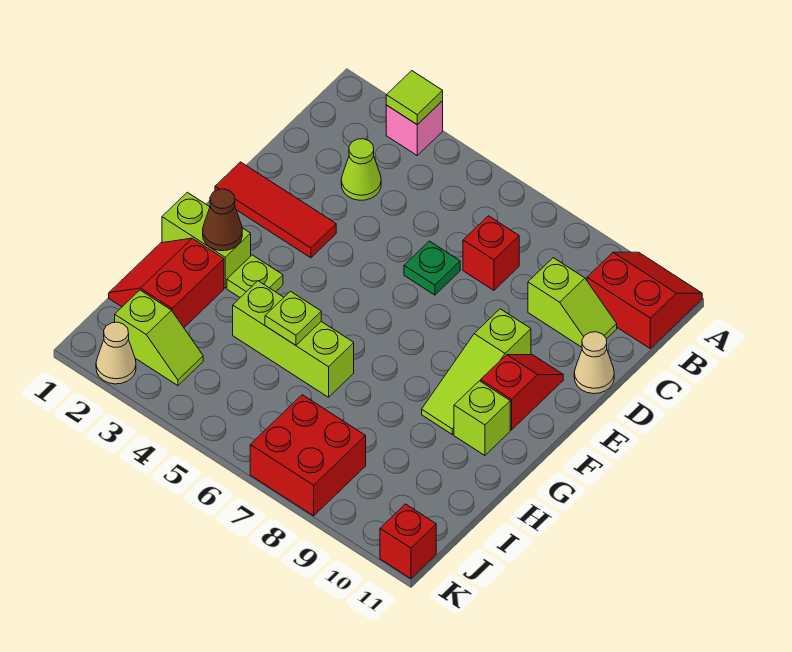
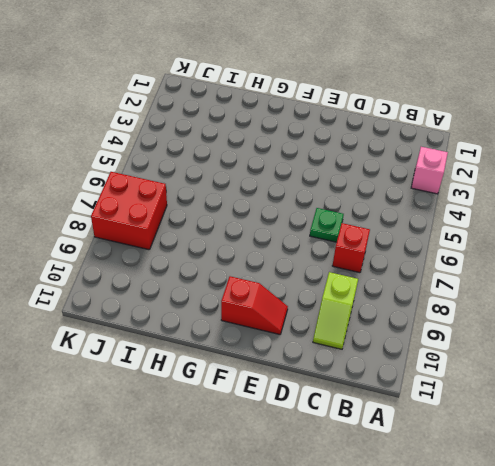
none -> red 2x2 slope [587,252,702,348]
none -> lime 1x1 cone [341,139,381,200]
none -> tan 1x1 cone [574,332,614,394]

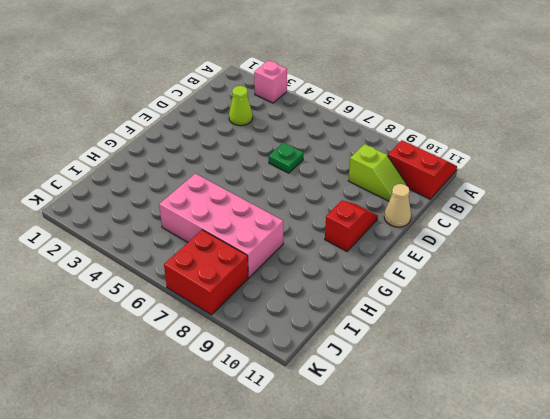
pink 2x4 brick [159,173,283,278] -> lime 1x3 brick [233,281,354,397]
none -> red 1x1 brick [463,216,519,290]
none -> red 1x3 tile [215,162,336,258]
none -> lime 1x3 slope [422,309,531,434]

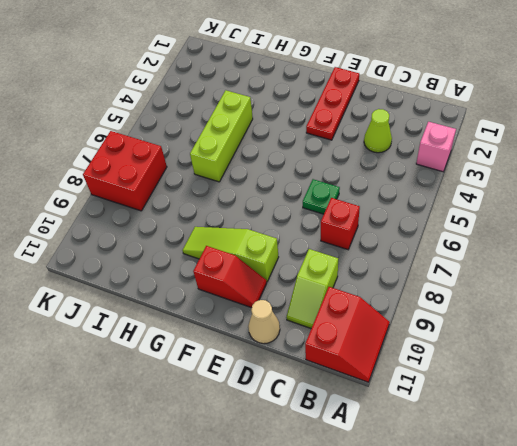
red 1x3 plate [306,67,359,140] -> red 1x3 tile [215,162,336,258]
none -> lime 1x2 brick [162,192,251,288]
none -> lime 1x1 plate [227,255,283,297]
none -> lime 1x1 brick [454,381,510,455]

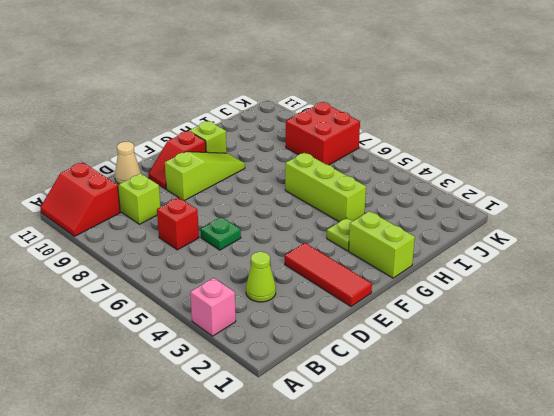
none -> red 2x2 slope [109,238,224,327]
none -> lime 1x2 slope [115,290,203,386]
none -> tan 1x1 cone [96,322,136,384]

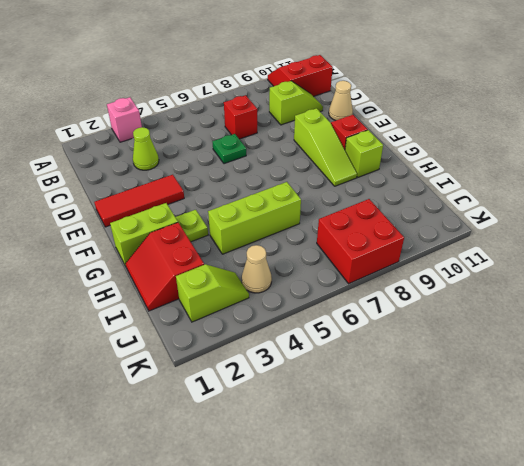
tan 1x1 cone [242,245,272,293] -> tan 1x1 cone moved to [96,322,136,384]
none -> red 1x1 brick [380,504,436,579]
none -> lime 1x1 tile [386,71,443,125]
none -> brown 1x1 cone [203,189,242,251]

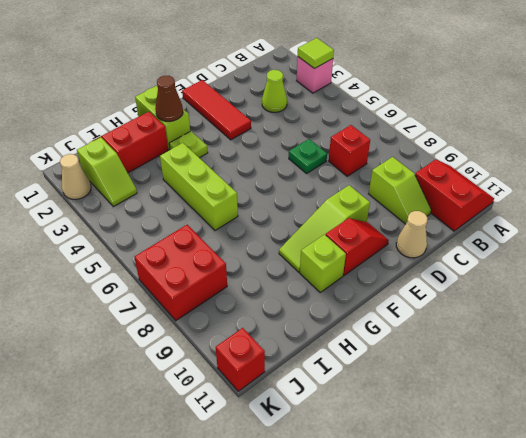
none -> lime 1x1 plate [265,291,321,345]

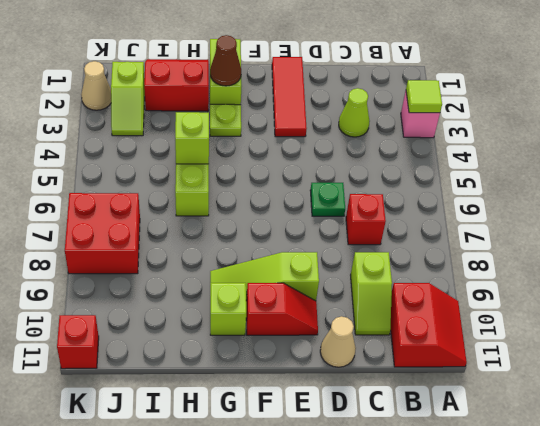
lime 1x1 brick [175,112,209,164] -> lime 1x1 plate [265,291,321,345]

